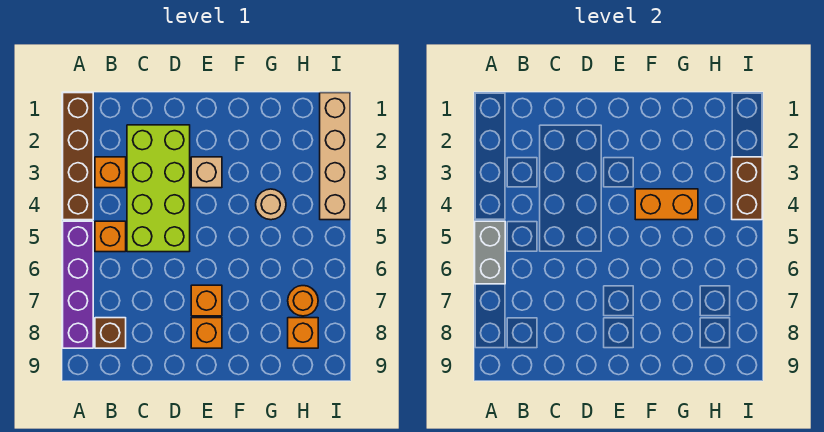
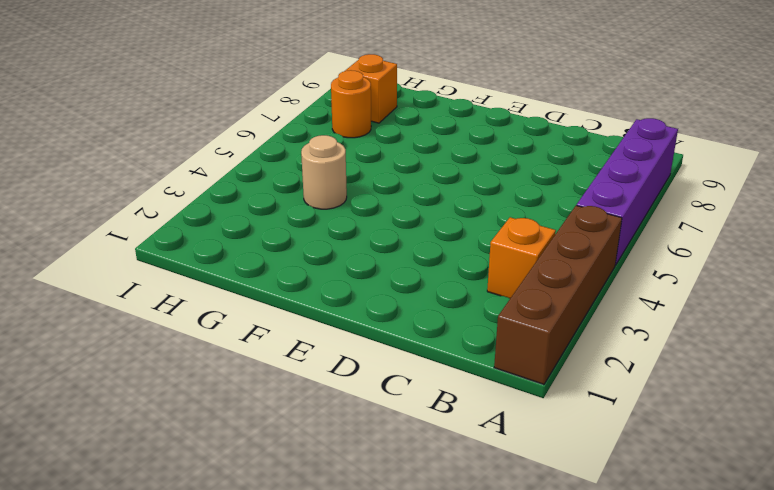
none -> orange 1x1 brick [95,221,126,252]
none -> brown 1x1 brick [95,318,126,348]
none -> lime 2x4 brick [127,125,190,252]

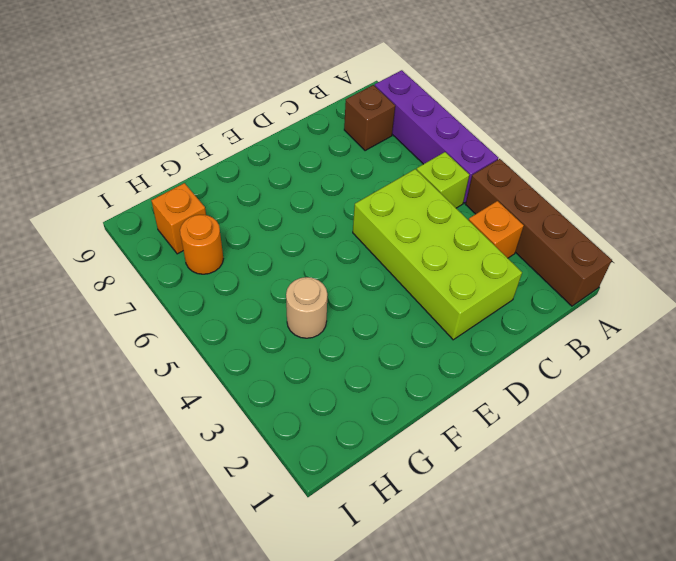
lime 1x1 brick [417,152,469,208] -> orange 1x1 brick [95,221,126,252]
none -> tan 1x1 brick [191,157,222,188]
none -> orange 1x1 brick [191,285,222,316]
none -> orange 1x1 brick [191,318,222,348]

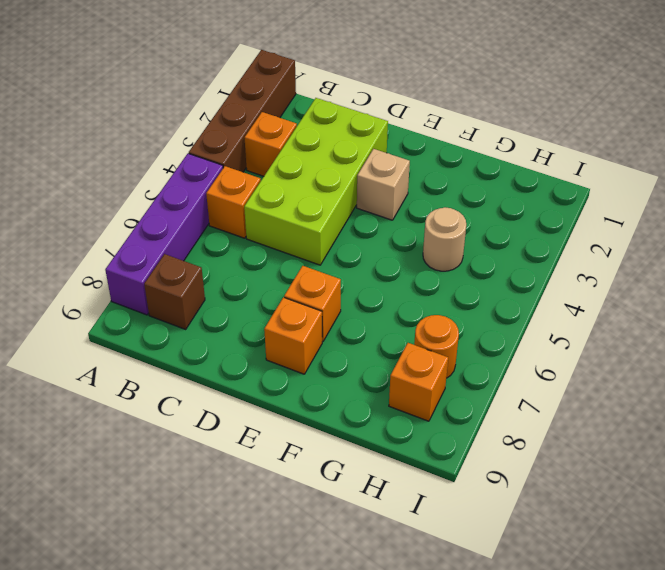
none -> tan 1x4 brick [320,93,350,220]
none -> grey 1x2 brick [475,221,505,284]
none -> orange 1x2 brick [635,189,698,220]

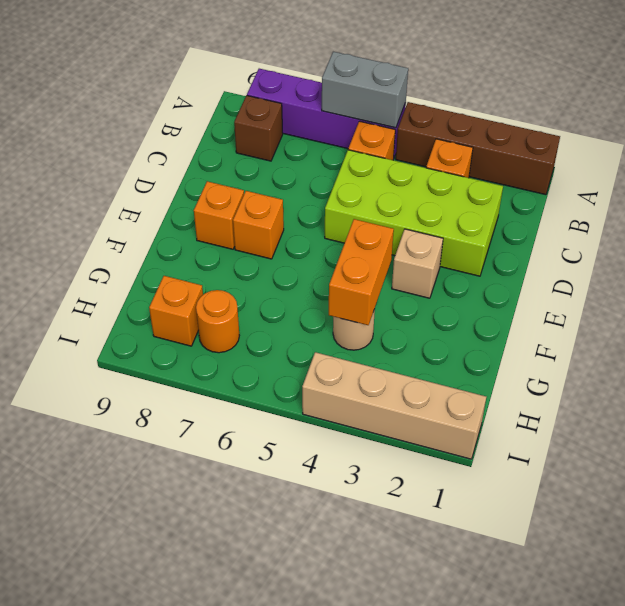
none -> brown 1x2 brick [732,157,762,220]

